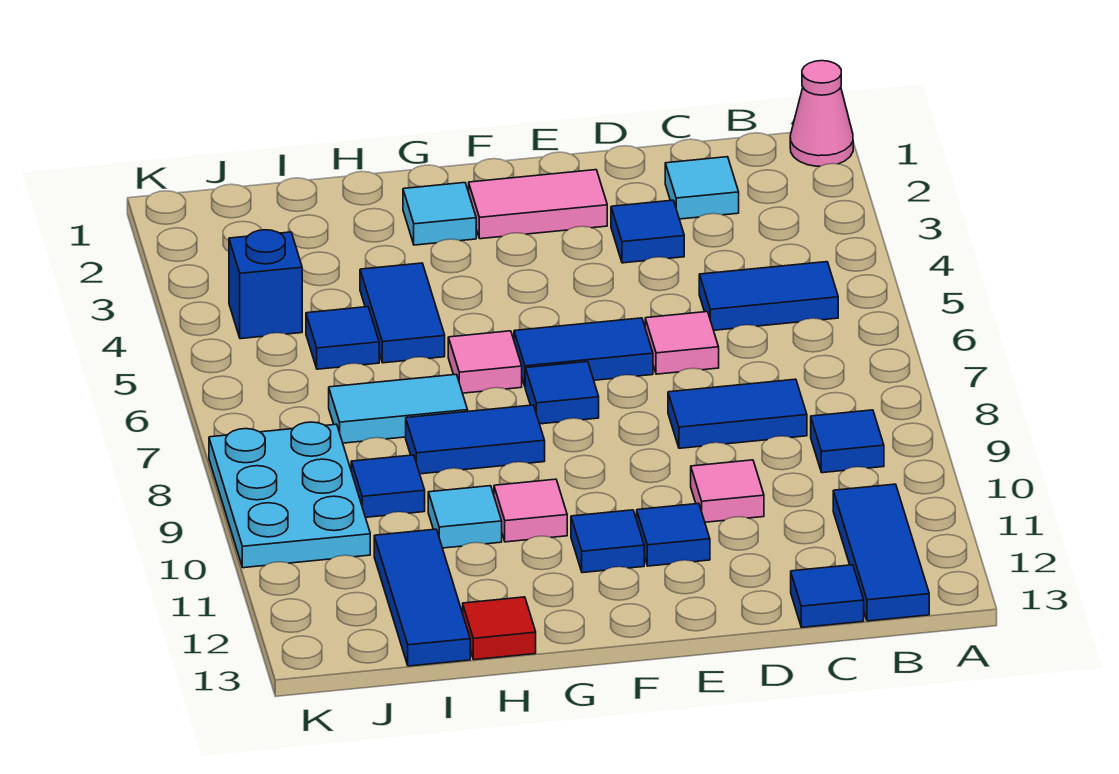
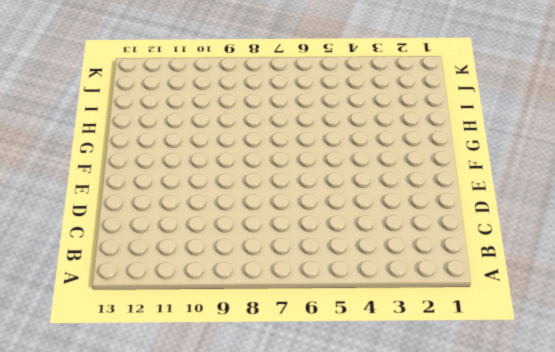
none -> pink 1x1 cone [790,61,853,166]
none -> blue 1x2 tile [699,262,838,330]
none -> blue 1x1 tile [811,410,884,473]

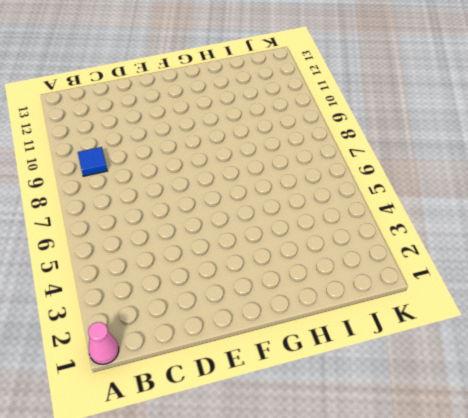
none -> blue 1x2 tile [699,262,838,330]
none -> blue 1x3 tile [833,484,929,621]
none -> cyan 1x1 tile [665,157,739,219]

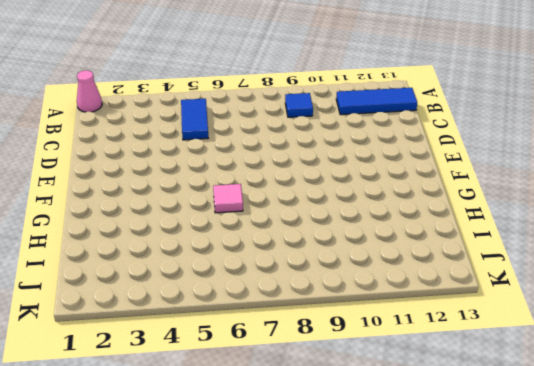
none -> cyan 1x1 tile [665,157,739,219]
none -> blue 1x2 tile [668,379,807,448]
none -> blue 1x1 tile [791,565,864,627]

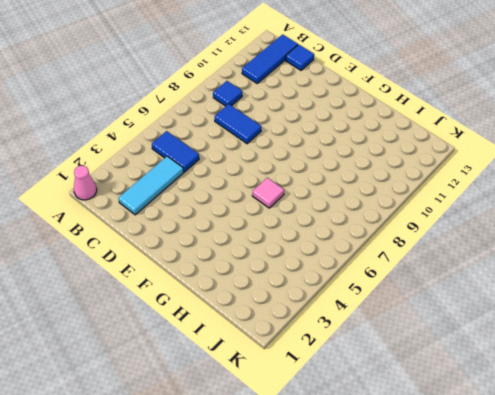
cyan 1x3 tile [119,156,184,215] -> cyan 1x1 tile [665,157,739,219]
none -> blue 1x1 tile [611,200,684,263]
none -> pink 1x1 tile [645,312,719,374]
none -> pink 1x1 tile [691,460,764,522]

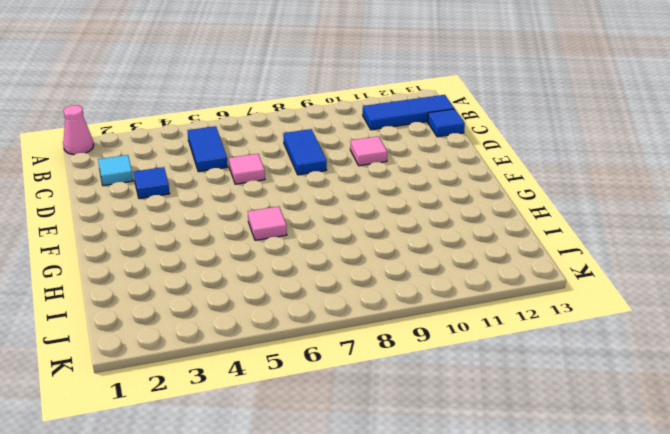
none -> blue 1x1 tile [811,410,884,473]
none -> pink 1x2 tile [469,170,607,239]
none -> blue 1x2 tile [514,318,653,386]

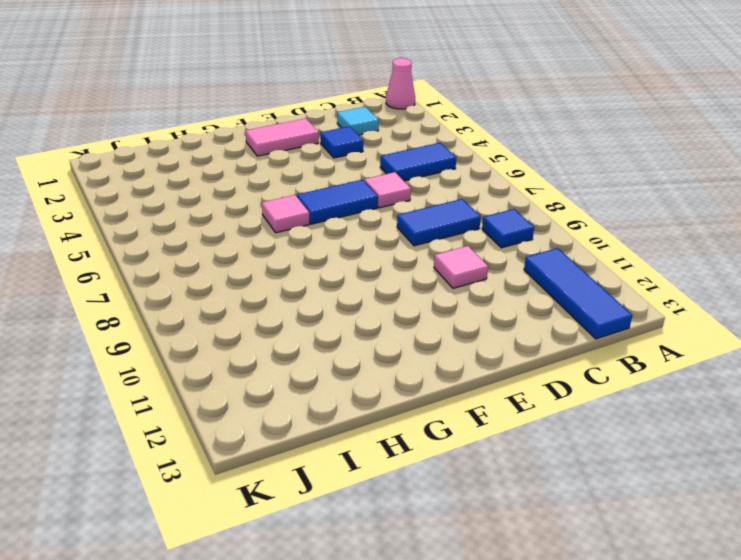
none -> blue 1x1 tile [791,565,864,627]
none -> blue 1x1 tile [637,504,710,566]
none -> blue 1x1 tile [525,362,599,424]

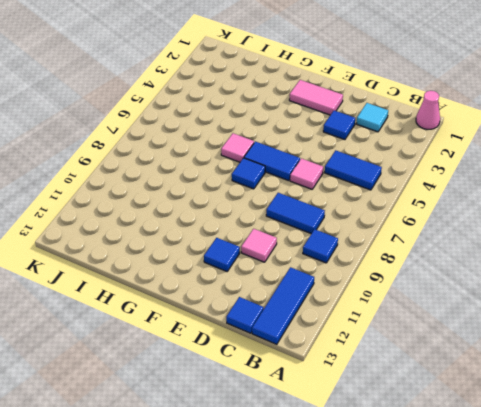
none -> blue 1x1 tile [571,510,644,573]
none -> cyan 1x1 tile [403,183,476,245]
none -> blue 1x2 tile [406,405,545,474]

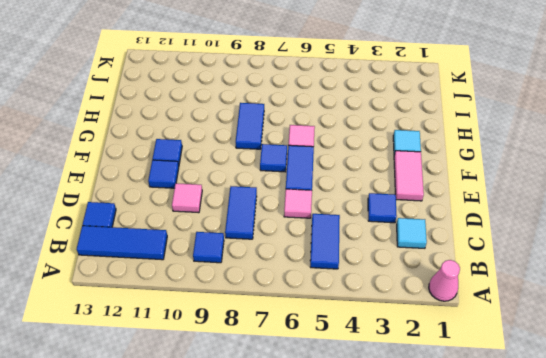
none -> pink 1x1 tile [494,479,567,542]
none -> blue 1x2 tile [360,263,445,363]
none -> cyan 1x2 tile [329,374,468,443]

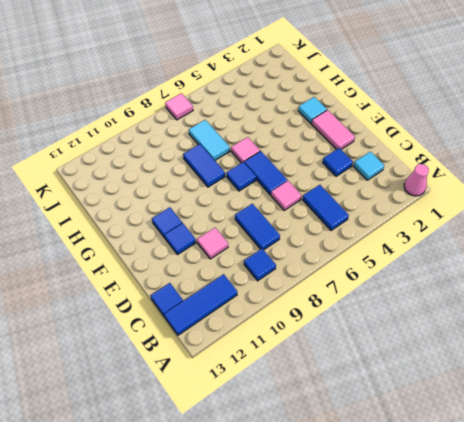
pink 1x1 tile [165,93,193,120] -> pink 1x1 tile moved to [494,479,567,542]
none -> blue 1x2 tile [360,263,445,363]
none -> cyan 1x1 tile [428,486,502,548]
none -> red 1x1 tile [463,597,536,660]

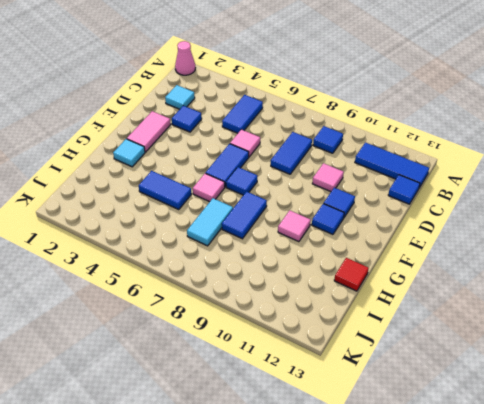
none -> cyan 1x1 tile [428,486,502,548]
none -> blue 1x1 tile [306,307,379,369]
none -> blue 1x1 tile [351,455,425,517]

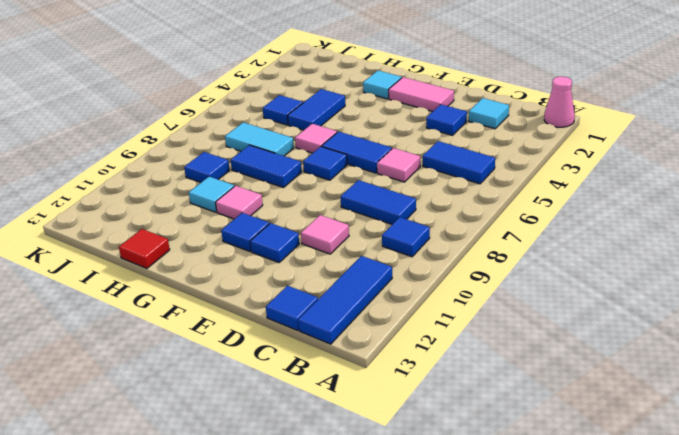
none -> blue 1x3 tile [374,529,470,666]
none -> blue 1x1 brick [229,230,302,339]
none -> cyan 2x3 plate [209,422,370,568]

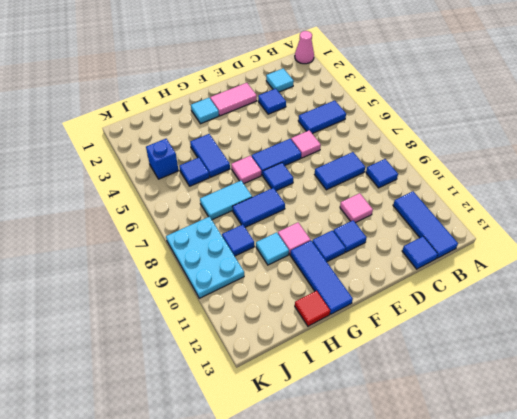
blue 1x3 tile [290,241,353,314] -> blue 1x3 tile moved to [374,529,470,666]

